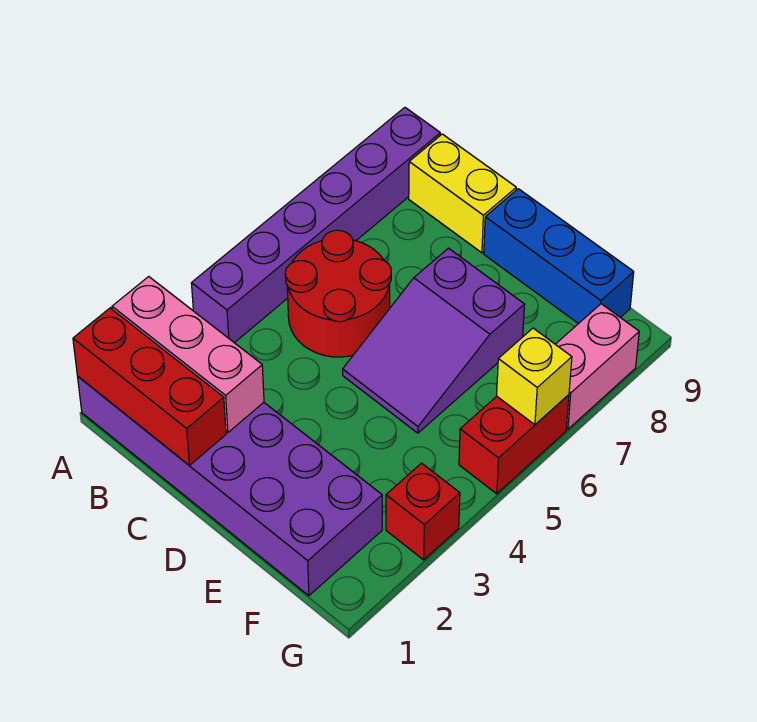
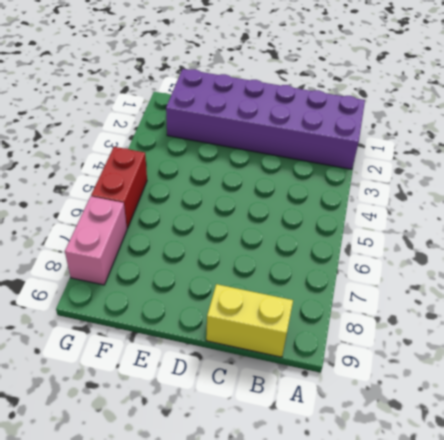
none -> purple 1x6 brick [191,108,440,343]
none -> red 2x2 round brick [285,230,391,357]
none -> purple 2x3 slope [343,248,525,433]

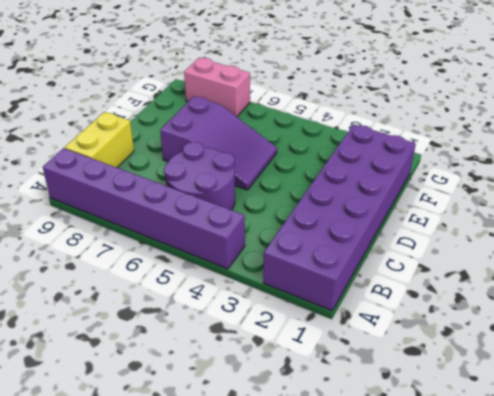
purple 2x2 round brick [164,142,235,210] -> red 2x2 round brick [285,230,391,357]
none -> blue 1x3 brick [484,189,634,324]
none -> red 1x1 brick [386,463,460,560]
none -> red 1x2 brick [459,395,569,494]

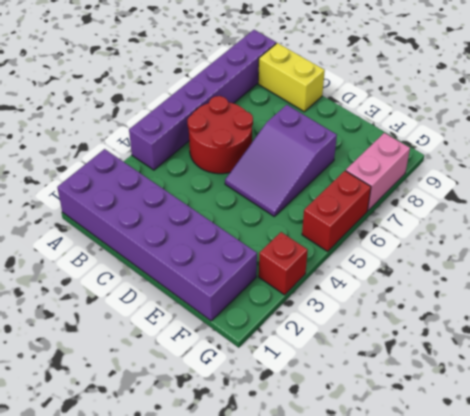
none -> blue 1x3 brick [484,189,634,324]
none -> red 1x3 brick [73,308,226,465]
none -> pink 1x3 brick [112,277,264,433]

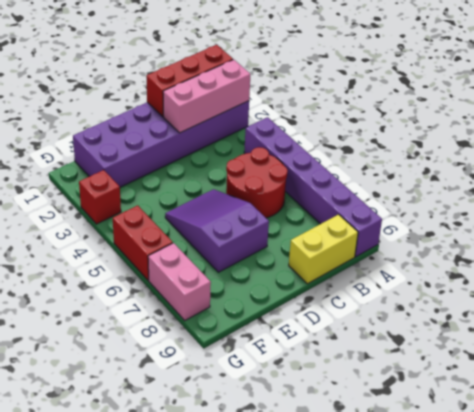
none -> blue 1x3 brick [484,189,634,324]
none -> yellow 1x1 brick [497,328,572,425]

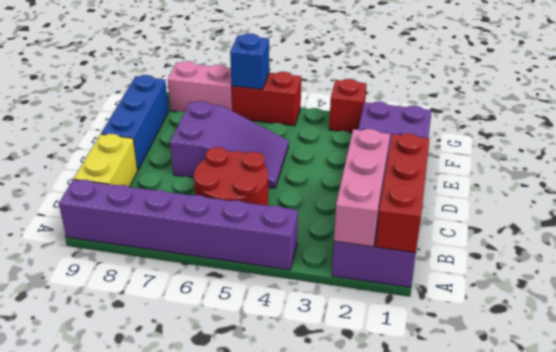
blue 1x1 brick [230,34,269,89] -> yellow 1x1 brick [497,328,572,425]

